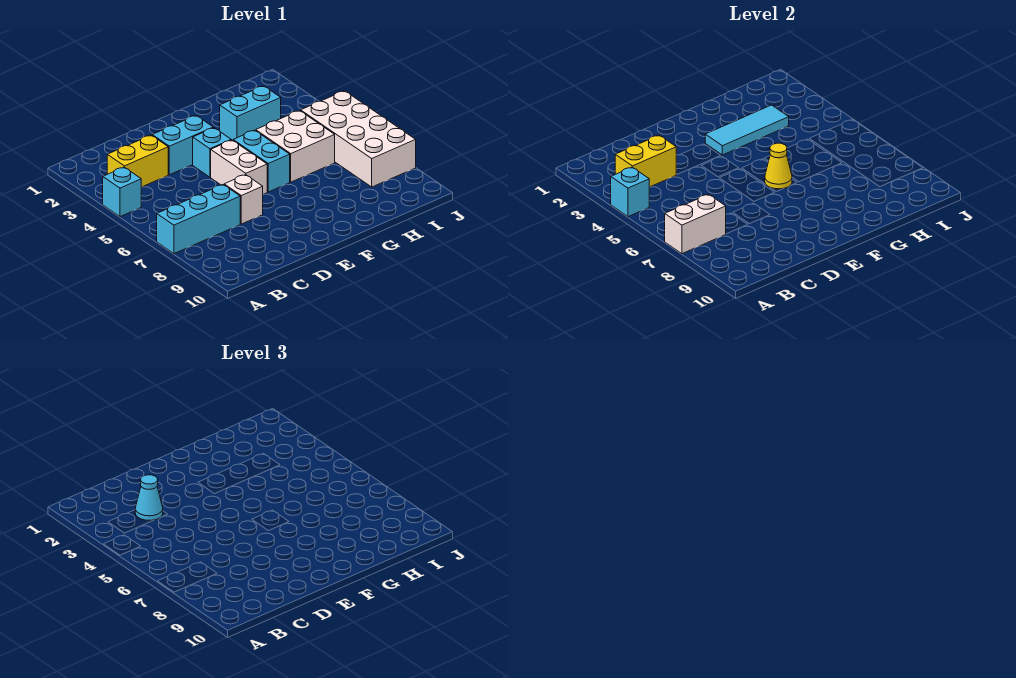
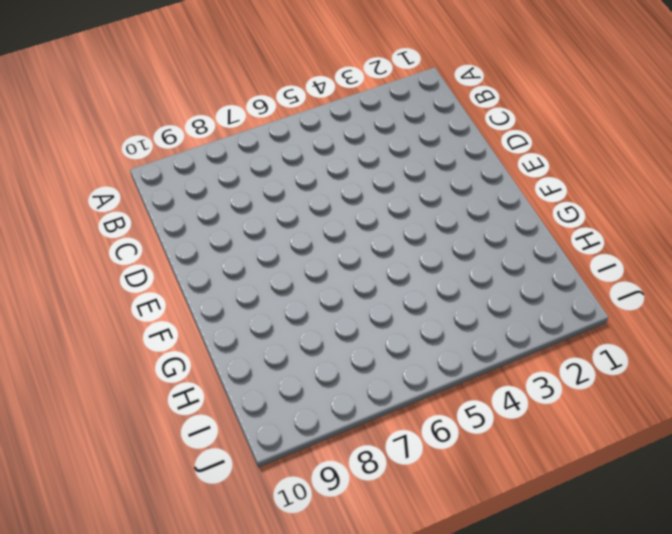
none -> cyan 1x1 brick [103,167,141,217]
none -> cyan 1x3 brick [157,185,240,254]
none -> yellow 1x2 brick [107,135,168,187]

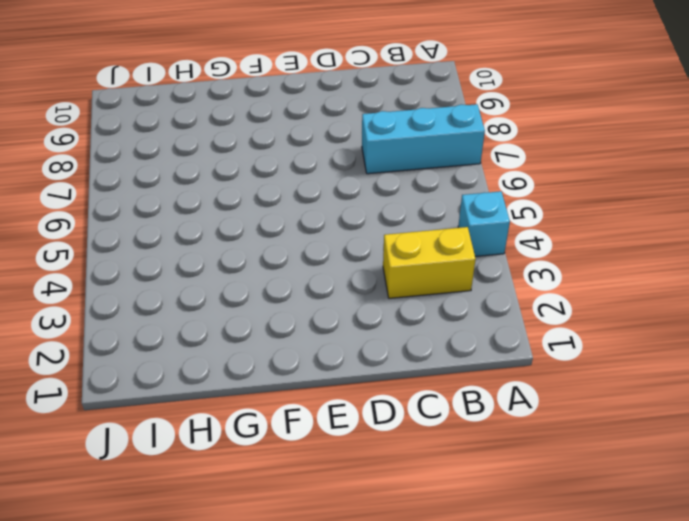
none -> cyan 1x2 brick [152,116,213,175]
none -> white 1x1 brick [224,175,263,224]
none -> cyan 1x1 brick [193,128,231,177]

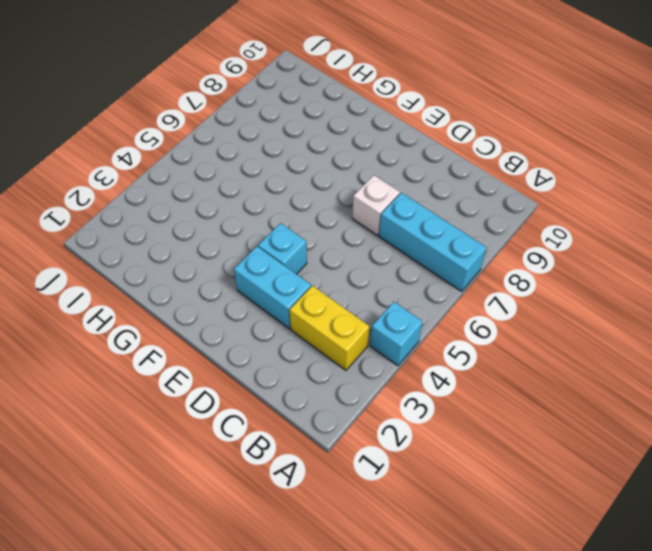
none -> white 1x2 brick [211,140,267,194]
none -> cyan 1x2 brick [233,130,290,192]
none -> cyan 1x2 brick [220,86,281,140]

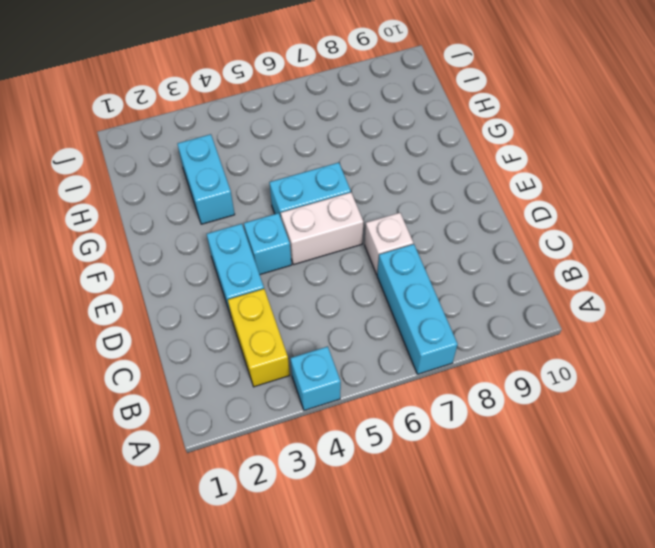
none -> white 2x2 brick [256,111,335,182]
none -> white 2x4 brick [301,91,416,187]
none -> cyan 1x1 brick [611,167,649,217]

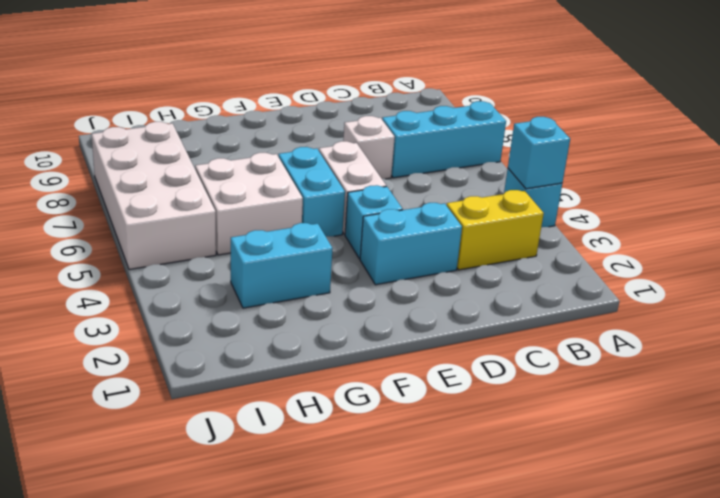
none -> white 1x2 brick [665,194,726,254]
none -> yellow 1x2 brick [615,135,676,187]
none -> cyan 1x3 tile [705,105,789,155]

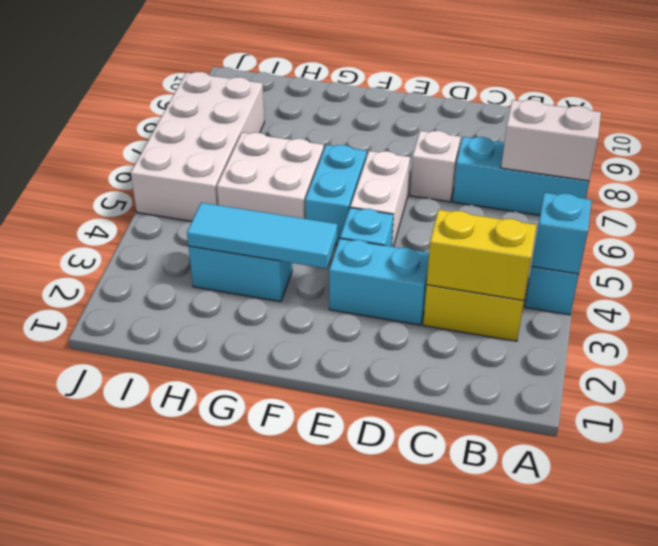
none -> yellow 1x1 cone [765,143,792,189]
none -> cyan 1x1 cone [135,475,163,520]

